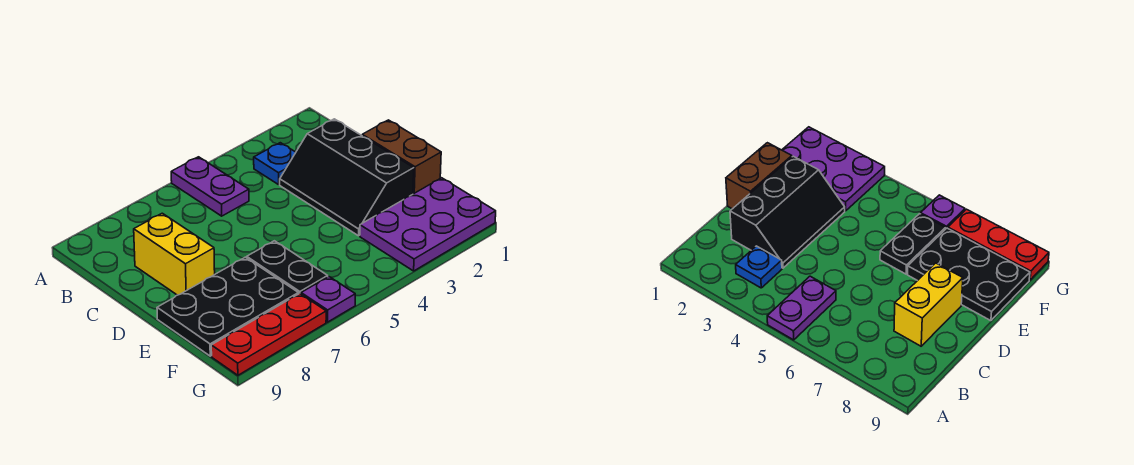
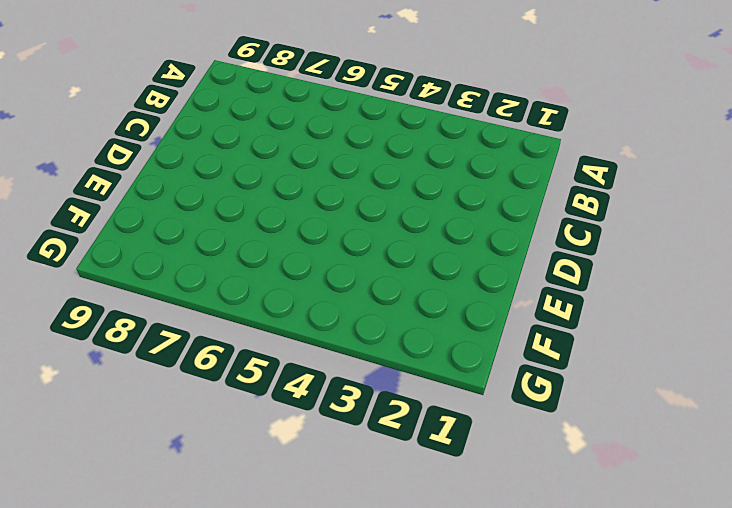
none -> purple 1x2 plate [171,157,249,216]
none -> blue 1x1 plate [254,143,296,185]

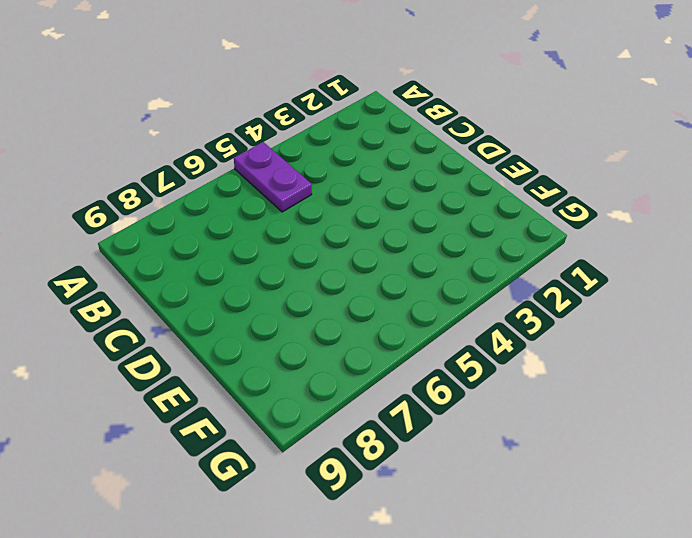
none -> blue 1x1 plate [254,143,296,185]
none -> black 2x3 slope [280,119,414,236]

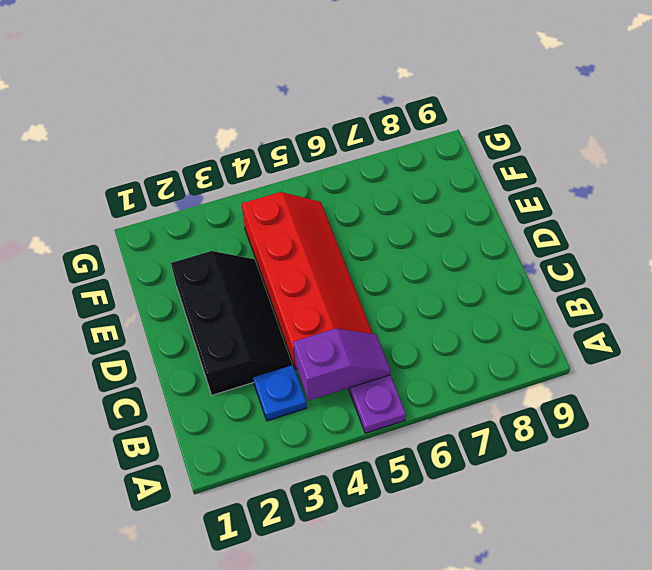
purple 1x2 slope [293,329,391,401] -> none
red 2x4 slope [242,192,373,369] -> none
none -> yellow 1x2 brick [134,213,215,295]
none -> brown 1x2 brick [362,120,441,194]

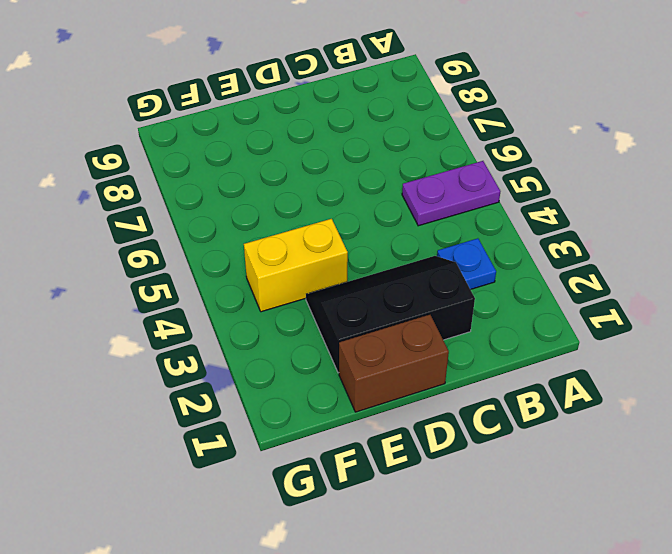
yellow 1x2 brick [244,219,348,312] -> yellow 1x2 brick moved to [134,213,215,295]
none -> black 1x2 plate [247,241,328,294]
none -> black 2x3 plate [157,257,298,356]

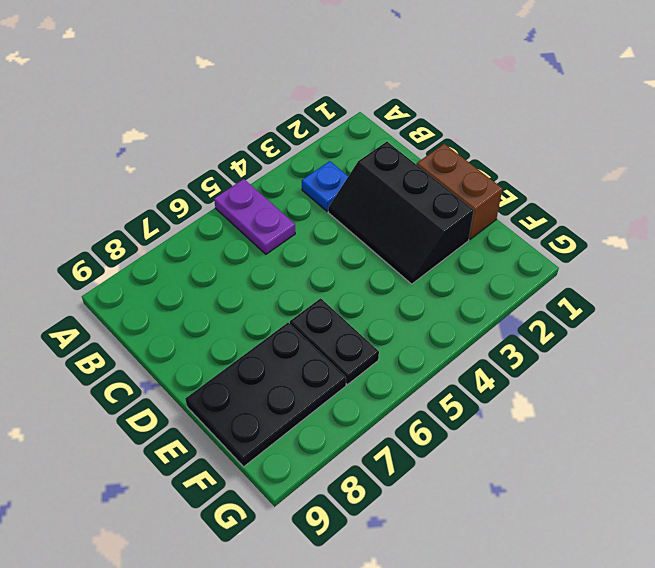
none -> yellow 1x2 brick [134,213,215,295]
none -> purple 2x3 plate [360,178,496,271]

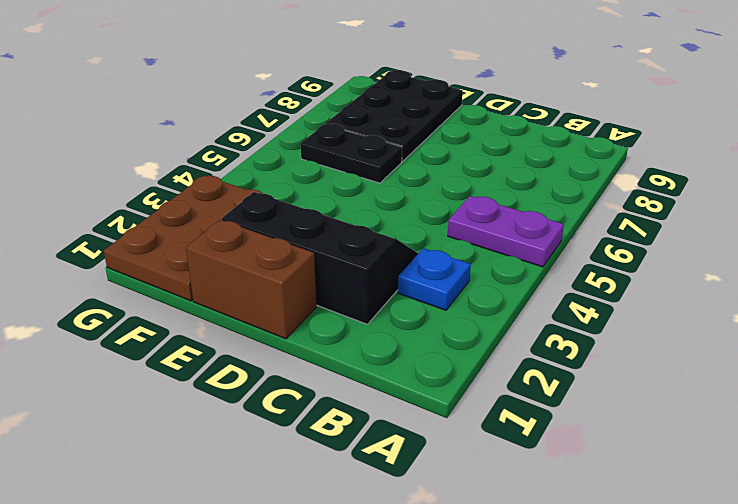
brown 2x3 plate [104,176,262,301] -> purple 2x3 plate [360,178,496,271]
none -> yellow 1x2 brick [134,213,215,295]
none -> purple 1x1 plate [301,277,355,322]

